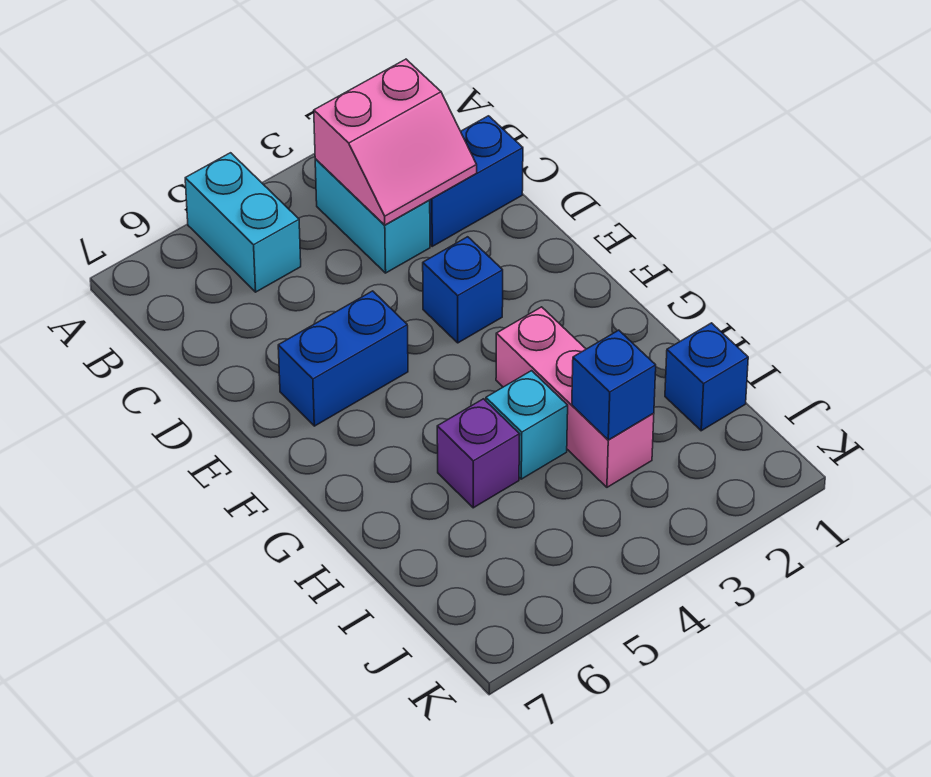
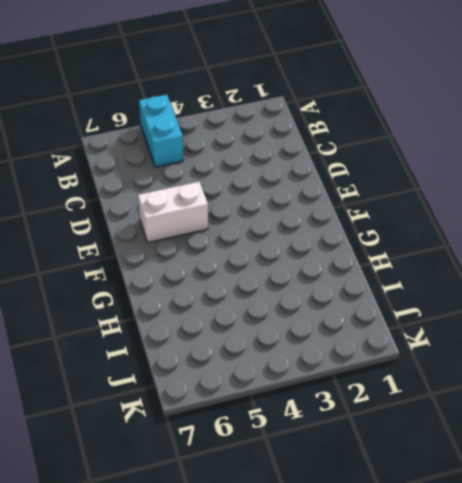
white 1x2 brick [138,182,208,242] -> blue 1x2 brick [278,291,408,426]
none -> cyan 1x2 brick [315,159,430,273]
none -> blue 1x2 brick [430,116,523,246]

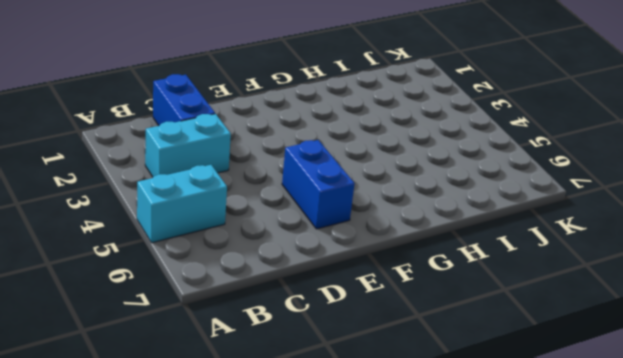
none -> blue 1x1 brick [423,237,503,343]
none -> pink 1x3 brick [496,307,654,487]

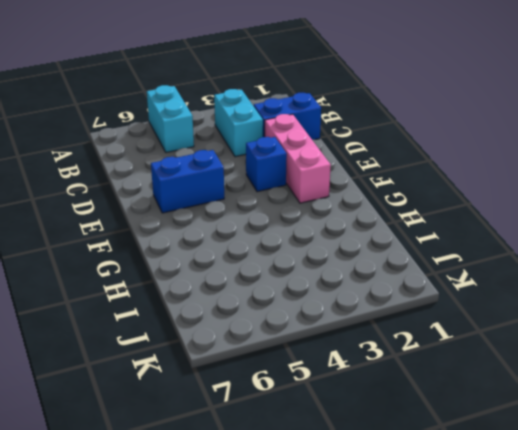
pink 1x3 brick [265,114,331,203] -> pink 1x3 brick moved to [496,307,654,487]
none -> cyan 1x1 brick [486,371,568,479]
none -> purple 1x1 brick [437,399,520,508]

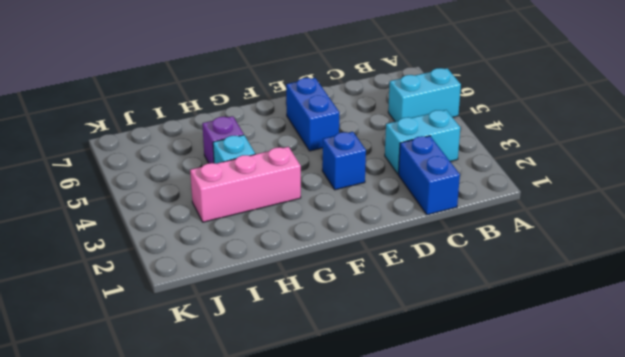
none -> blue 1x1 brick [665,323,748,431]
none -> pink 2x2 slope [314,59,477,225]

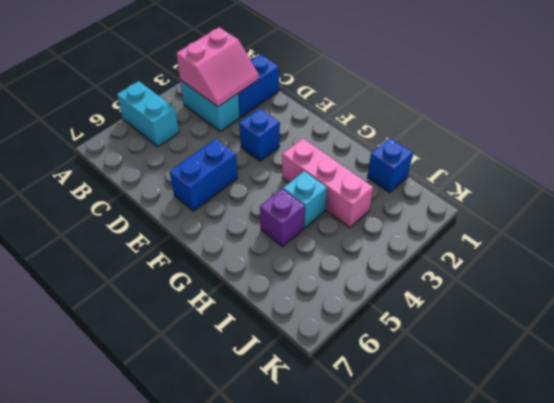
none -> blue 1x1 brick [572,330,656,440]

